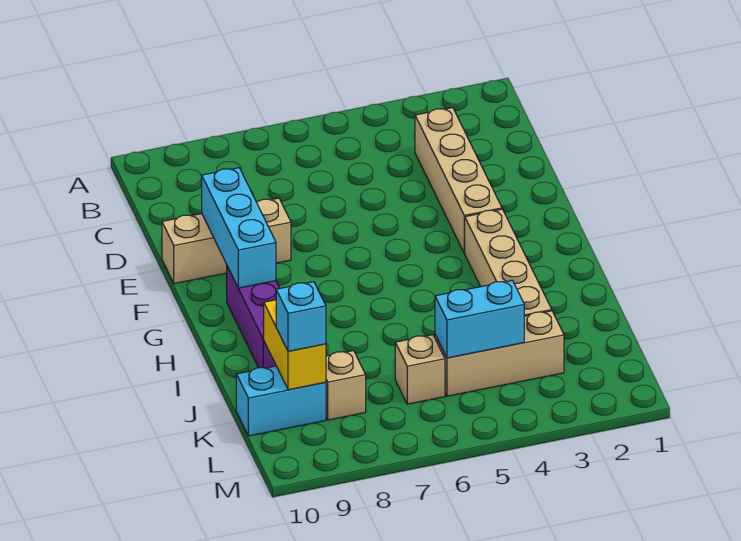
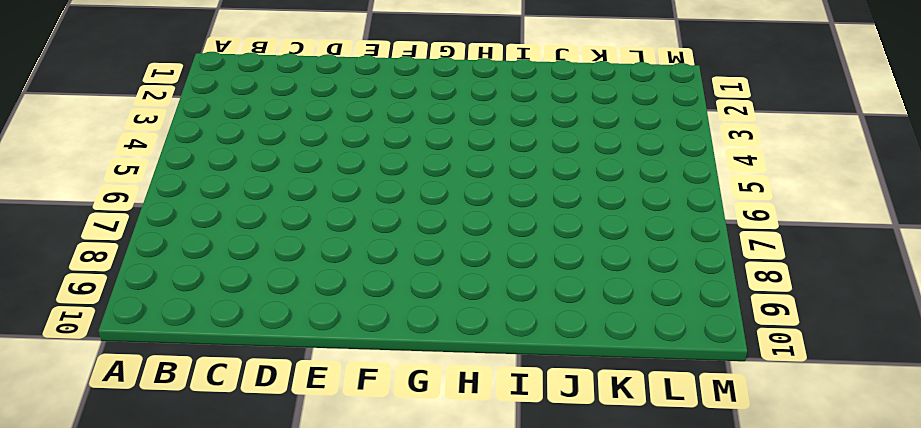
none -> tan 1x4 brick [415,108,502,253]
none -> tan 1x3 brick [162,198,291,284]
none -> tan 1x4 brick [465,209,552,316]

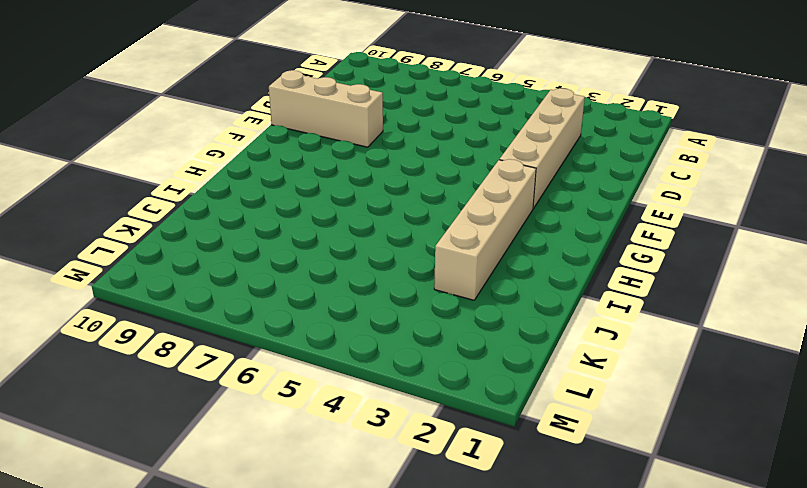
none -> purple 1x3 brick [227,266,280,368]
none -> tan 1x3 brick [435,311,564,396]
none -> tan 1x1 brick [395,335,445,404]

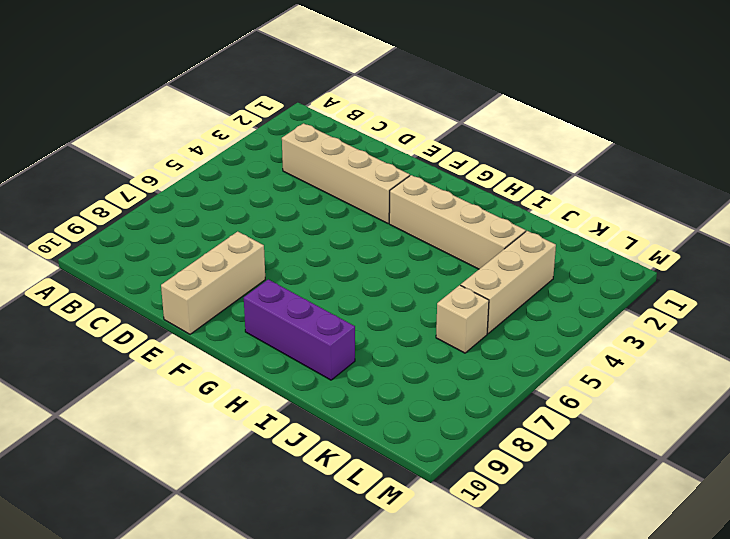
none -> tan 1x1 brick [326,351,366,420]
none -> cyan 1x2 brick [236,366,326,436]
none -> cyan 1x3 brick [202,168,276,288]

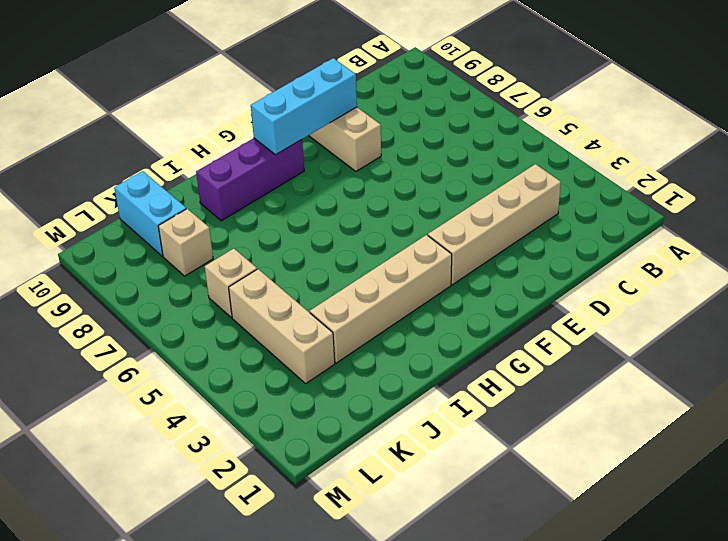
none -> yellow 1x2 brick [263,300,326,390]
none -> cyan 1x2 brick [435,280,524,358]
none -> cyan 1x1 brick [276,282,326,351]

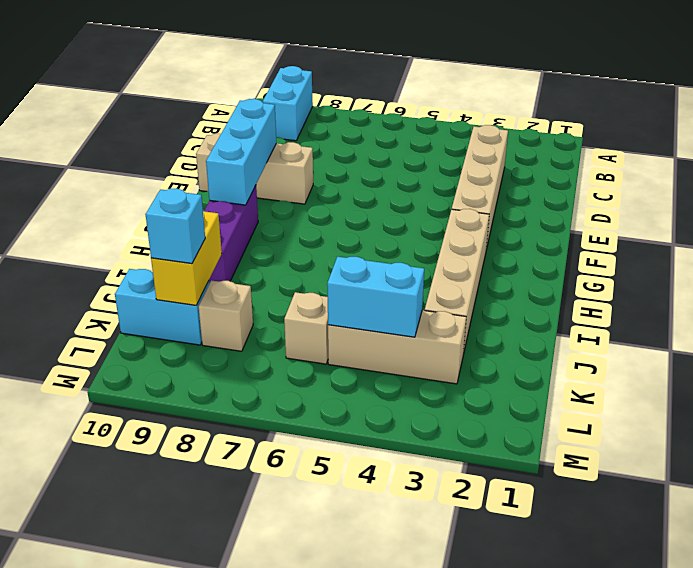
cyan 1x2 brick [263,66,313,141] -> none

